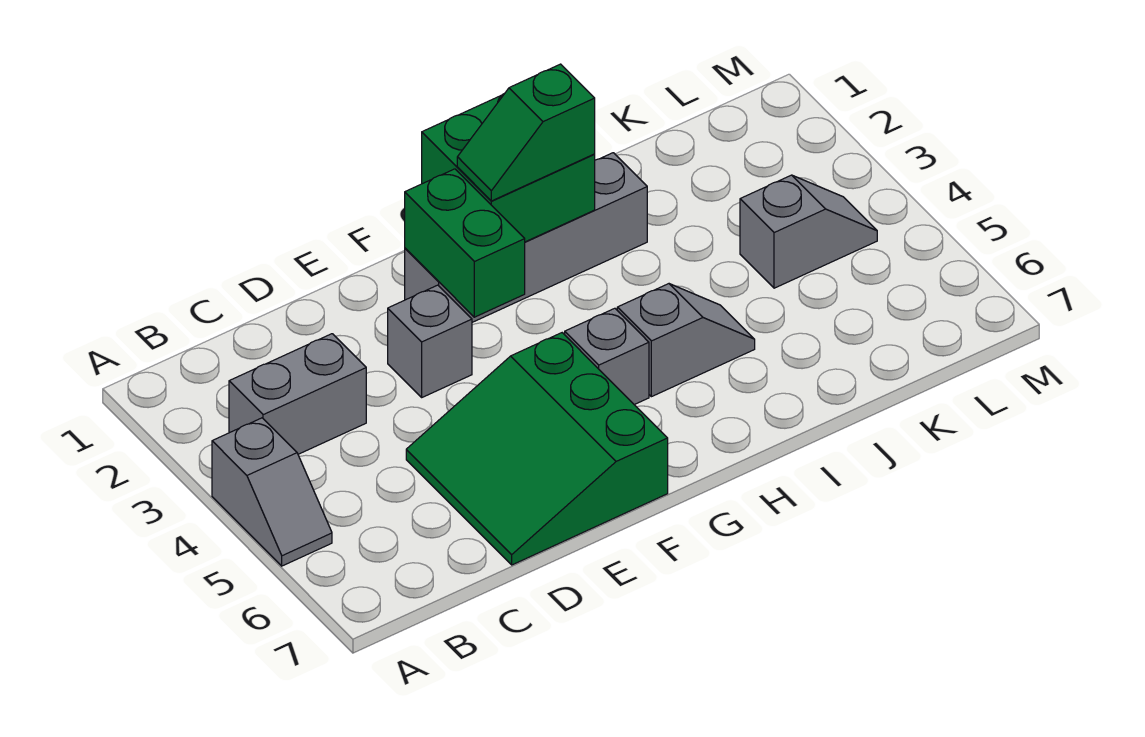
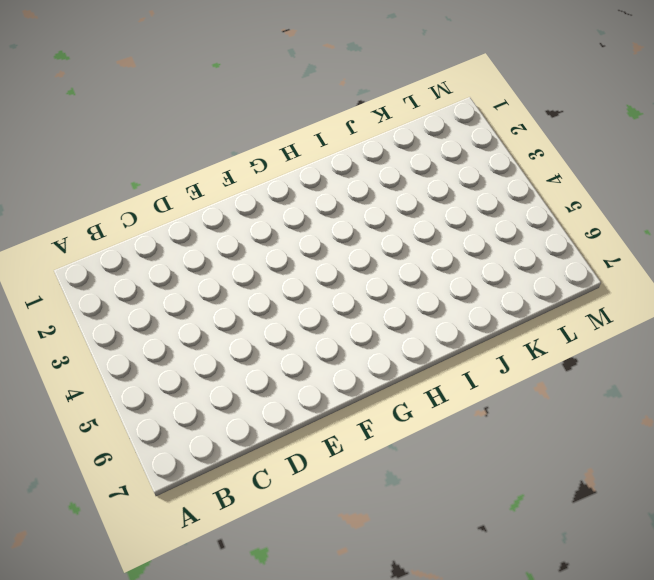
none -> grey 1x2 slope [212,418,332,566]
none -> grey 1x2 brick [229,334,366,454]

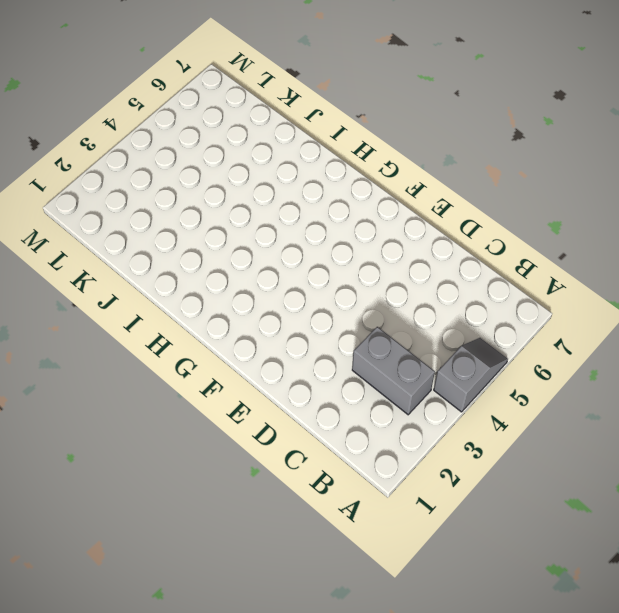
none -> green 3x3 slope [406,333,668,565]
none -> grey 1x1 brick [388,285,472,397]

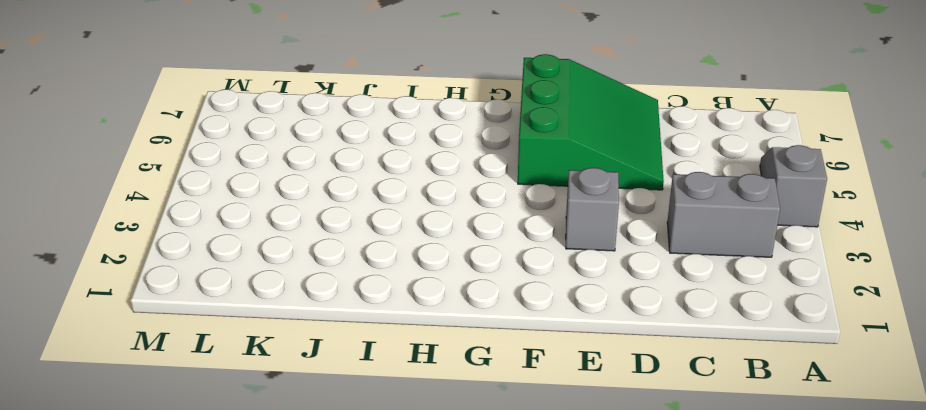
none -> grey 1x4 brick [405,153,647,322]
none -> grey 1x1 brick [565,308,649,405]

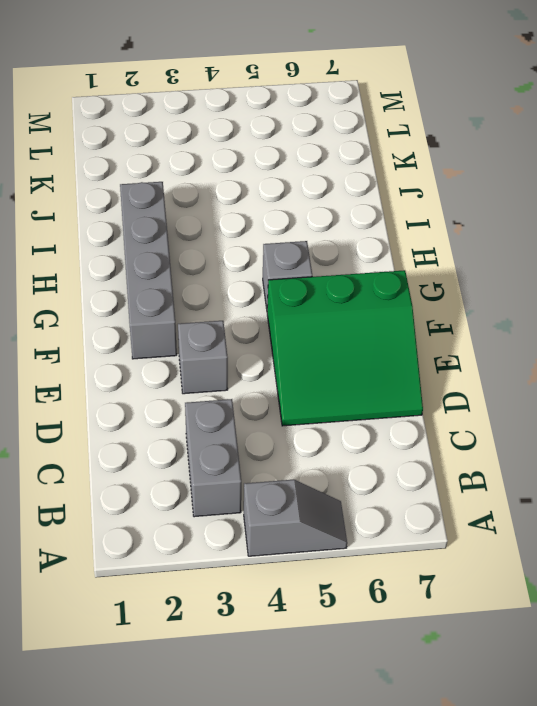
none -> grey 1x2 slope [617,284,755,397]
none -> grey 1x2 slope [740,175,877,288]

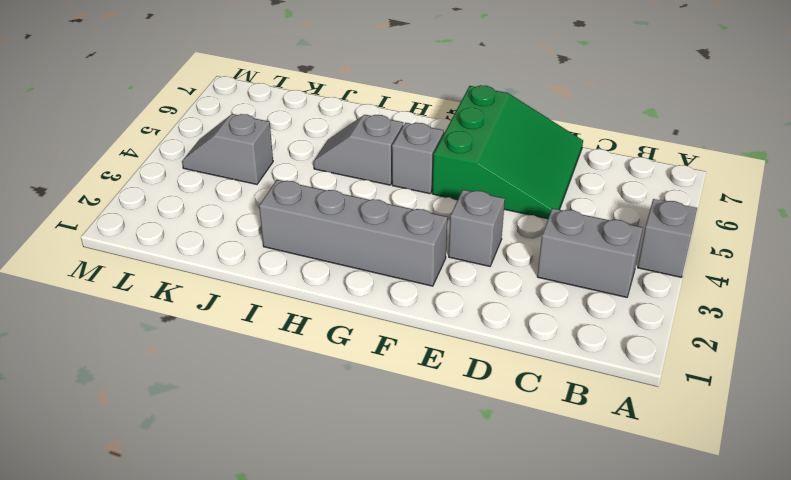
none -> green 1x2 brick [405,169,525,317]
none -> green 2x2 brick [422,94,595,242]

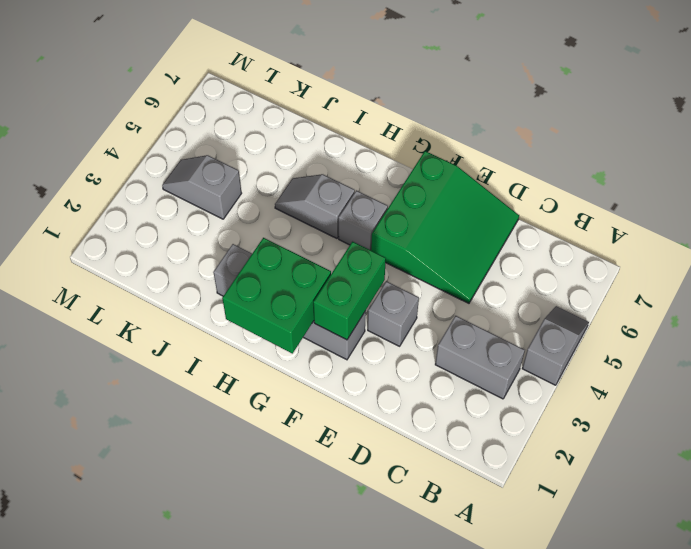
none -> green 1x2 slope [457,64,595,201]

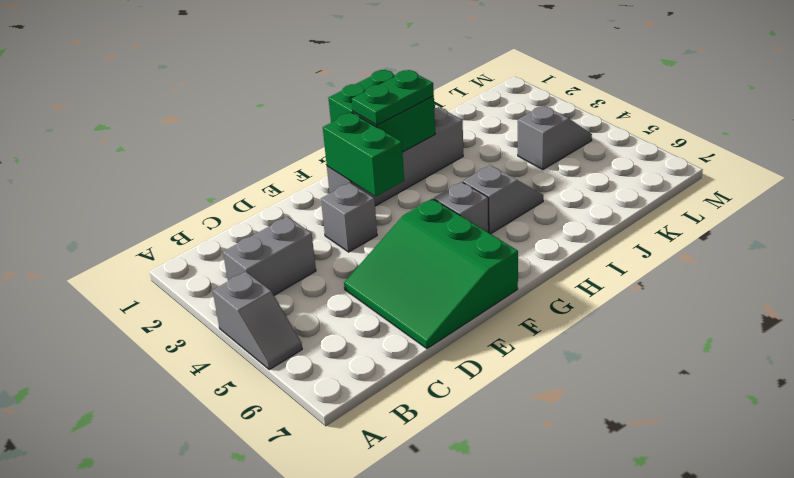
green 1x2 plate [352,70,434,125] -> green 1x2 slope [457,64,595,201]

